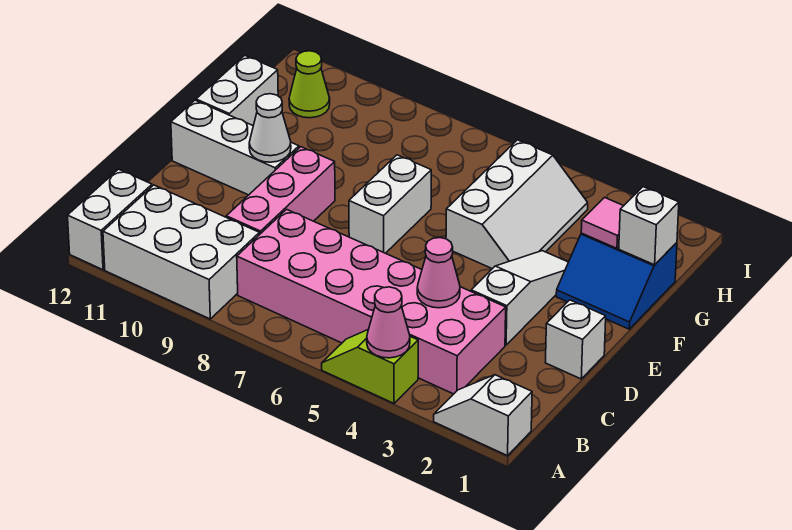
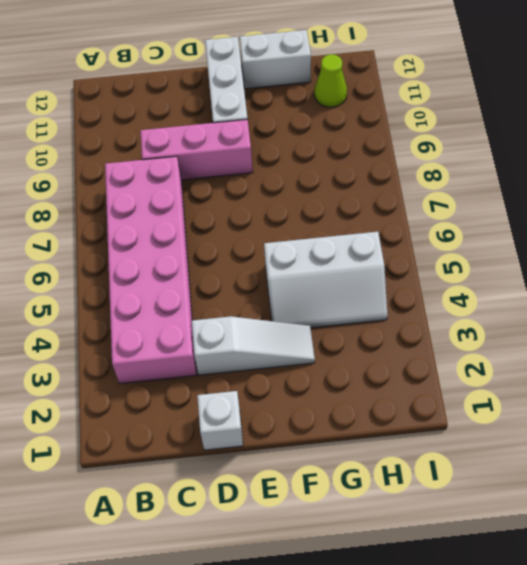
none -> white 1x2 slope [434,375,532,456]
none -> lime 1x2 slope [322,330,418,403]
none -> white 2x3 brick [103,185,259,319]

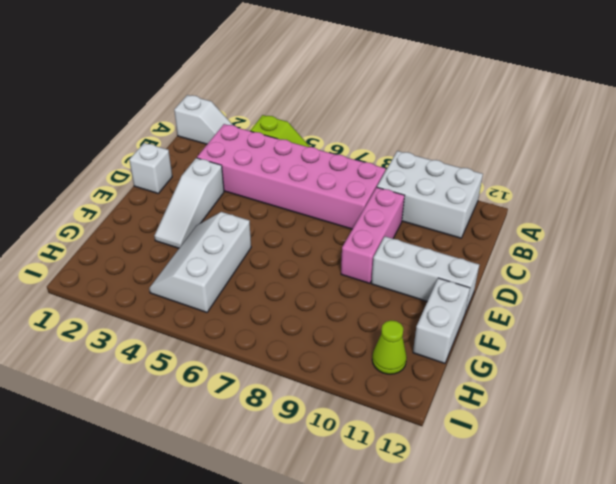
none -> white 1x2 brick [68,169,152,270]
none -> white 1x2 brick [349,155,431,253]
none -> blue 2x2 slope [556,233,677,329]

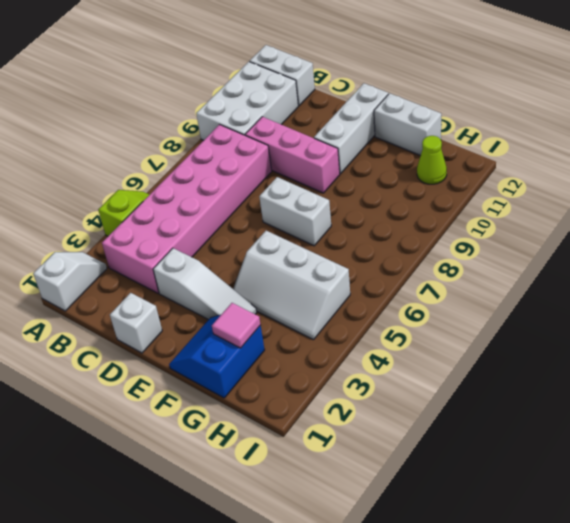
none -> pink 1x1 cone [367,287,410,358]
none -> pink 1x1 cone [417,238,460,308]
none -> white 1x1 cone [249,94,291,162]

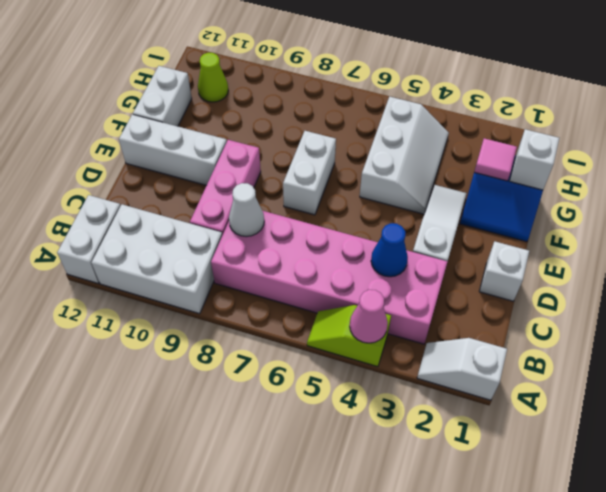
blue 1x1 cone [371,223,408,277] -> pink 1x1 cone [417,238,460,308]
white 1x1 cone [229,183,264,237] -> white 1x1 cone moved to [249,94,291,162]

